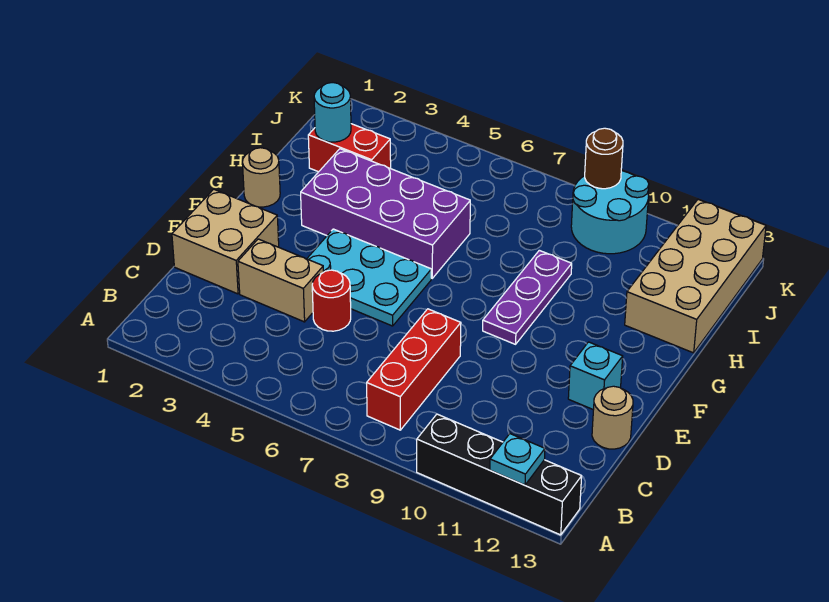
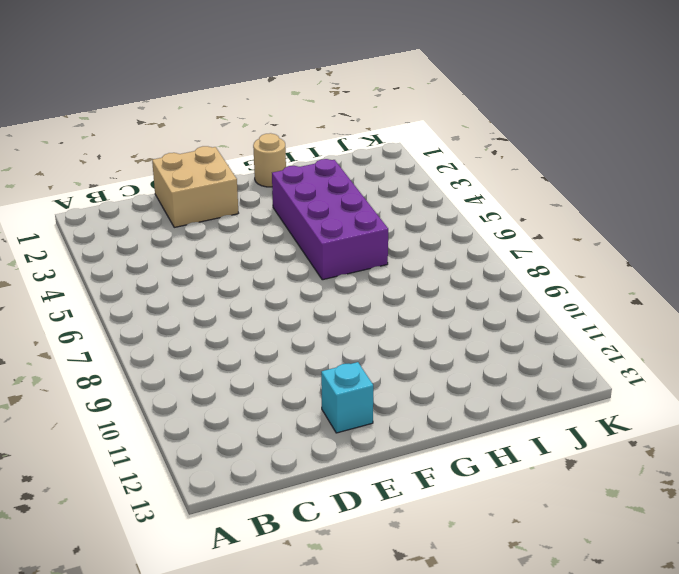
none -> black 1x4 brick [417,414,582,535]
none -> red 1x3 brick [367,309,461,430]
none -> tan 1x2 brick [238,239,324,322]

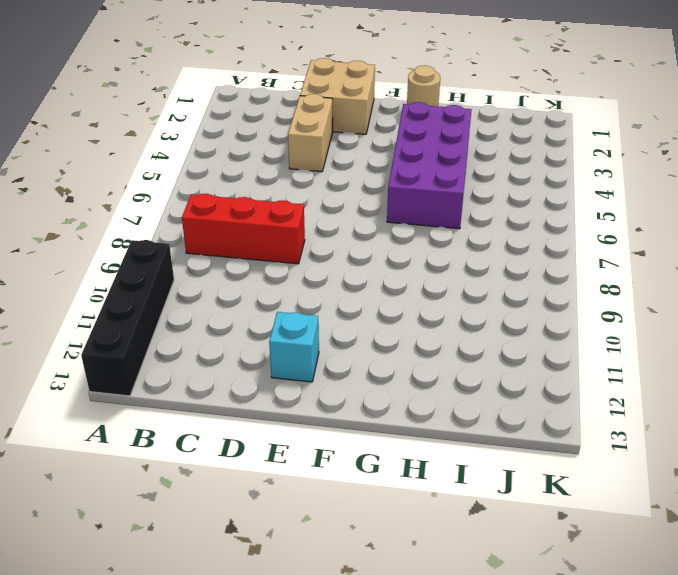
none -> red 1x1 round brick [312,270,351,331]
none -> tan 1x1 round brick [592,386,633,449]
none -> cyan 2x3 plate [307,229,431,326]

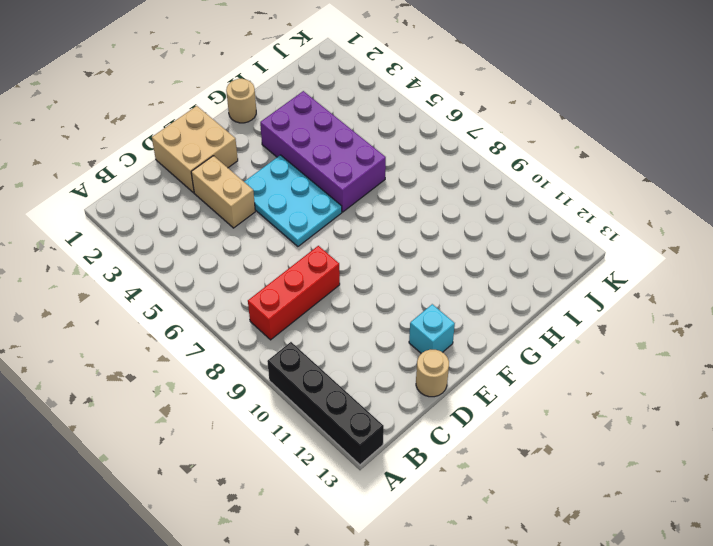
none -> red 1x1 round brick [312,270,351,331]
none -> purple 1x3 plate [483,250,572,344]
none -> tan 2x4 brick [625,200,766,353]

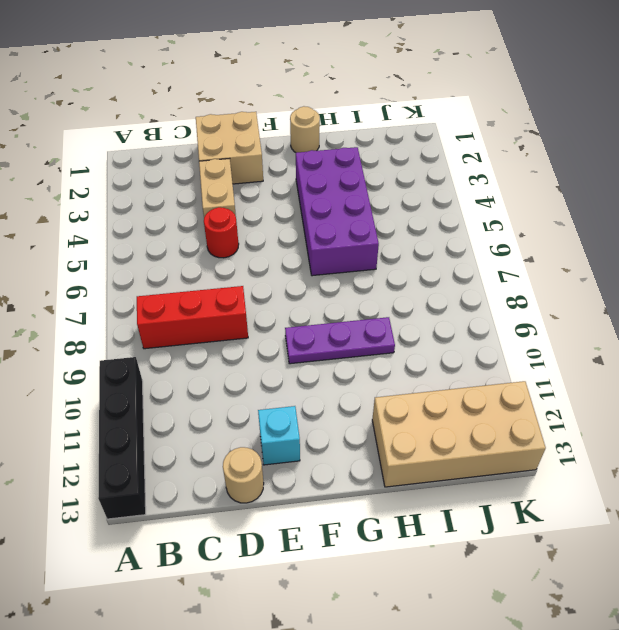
none -> cyan 2x3 plate [307,229,431,326]
none -> red 1x2 brick [308,124,391,172]
none -> cyan 2x2 round brick [571,171,649,254]

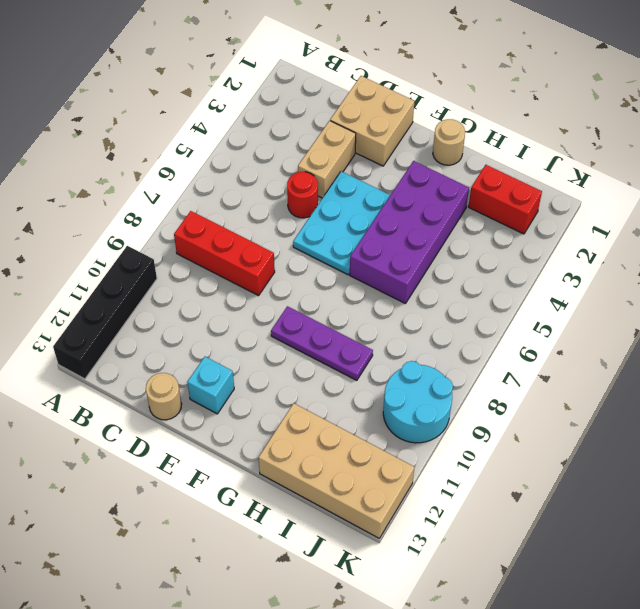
red 1x2 brick [468,165,542,234] -> red 1x2 brick turned to [308,124,391,172]
none -> cyan 1x1 plate [490,434,545,485]
none -> cyan 1x1 round brick [314,83,351,142]
none -> brown 1x1 round brick [585,128,623,189]

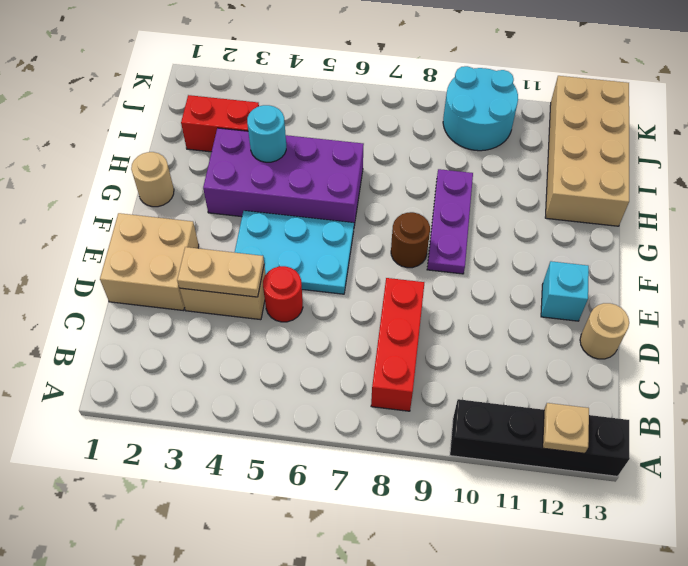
tan 1x1 plate [543,403,589,453] -> cyan 1x1 plate [490,434,545,485]
tan 1x2 plate [177,247,264,297] -> none
brown 1x1 round brick [391,212,430,268] -> brown 1x1 round brick moved to [585,128,623,189]
cyan 1x1 round brick [247,105,286,162] -> cyan 1x1 round brick moved to [314,83,351,142]

